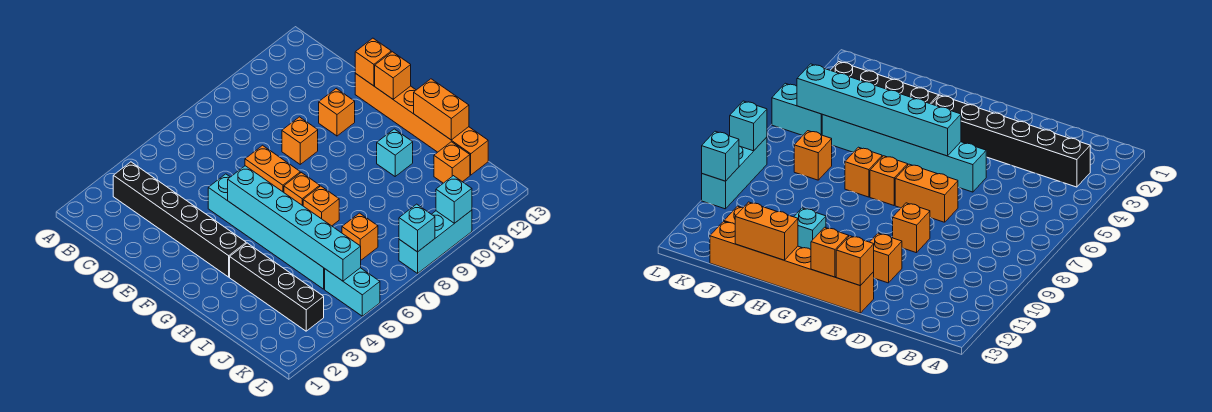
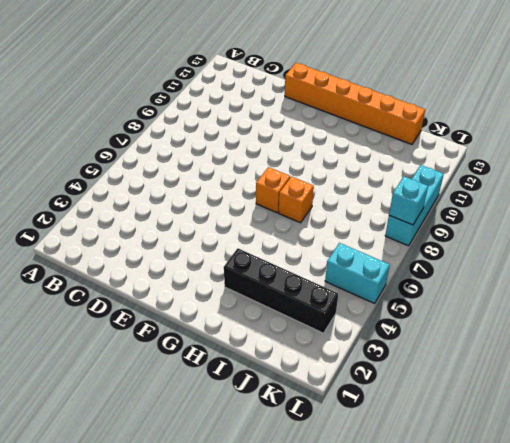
none -> black 1x6 brick [113,162,246,277]
none -> cyan 1x6 brick [208,174,325,289]
none -> orange 1x2 brick [245,145,300,192]

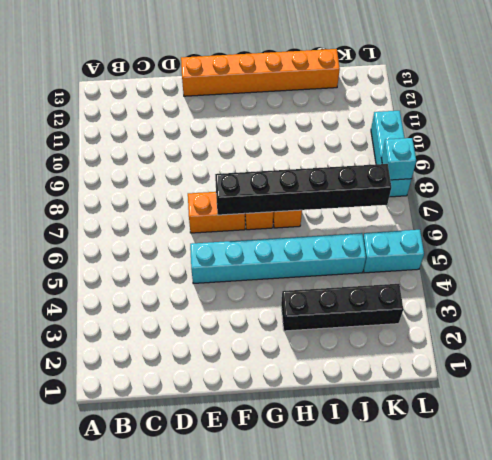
black 1x6 brick [215,164,391,215] -> black 1x6 brick moved to [113,162,246,277]
none -> orange 1x1 brick [282,117,318,164]
none -> orange 1x1 brick [319,89,355,136]
none -> cyan 1x1 brick [377,129,413,176]

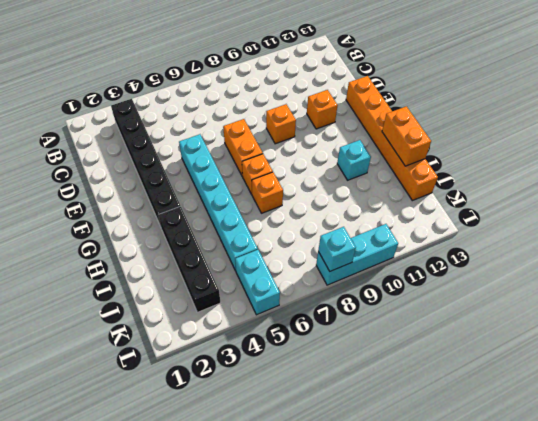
none -> orange 1x1 brick [342,213,378,260]
none -> orange 1x1 brick [434,142,470,183]
none -> orange 1x1 brick [355,38,391,86]

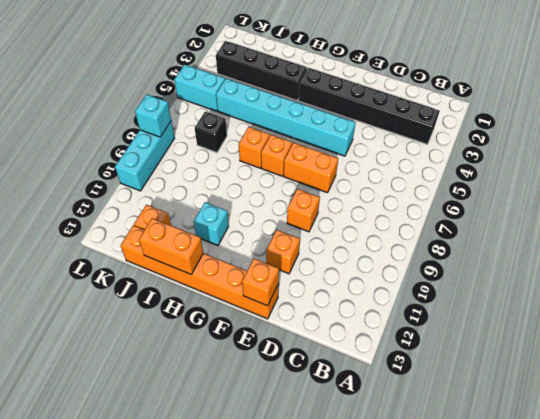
black 1x1 brick [195,112,227,152] -> orange 1x1 brick [342,213,378,260]
none -> cyan 1x6 brick [228,166,361,281]
none -> orange 1x1 brick [375,52,411,99]
none -> cyan 1x1 brick [436,176,472,223]

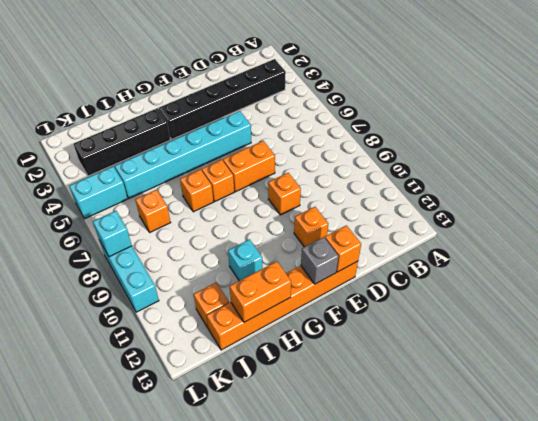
grey 1x1 brick [301,237,339,284] -> orange 1x1 brick [375,52,411,99]
none -> cyan 1x6 brick [228,166,361,281]
none -> cyan 1x1 brick [436,176,472,223]

